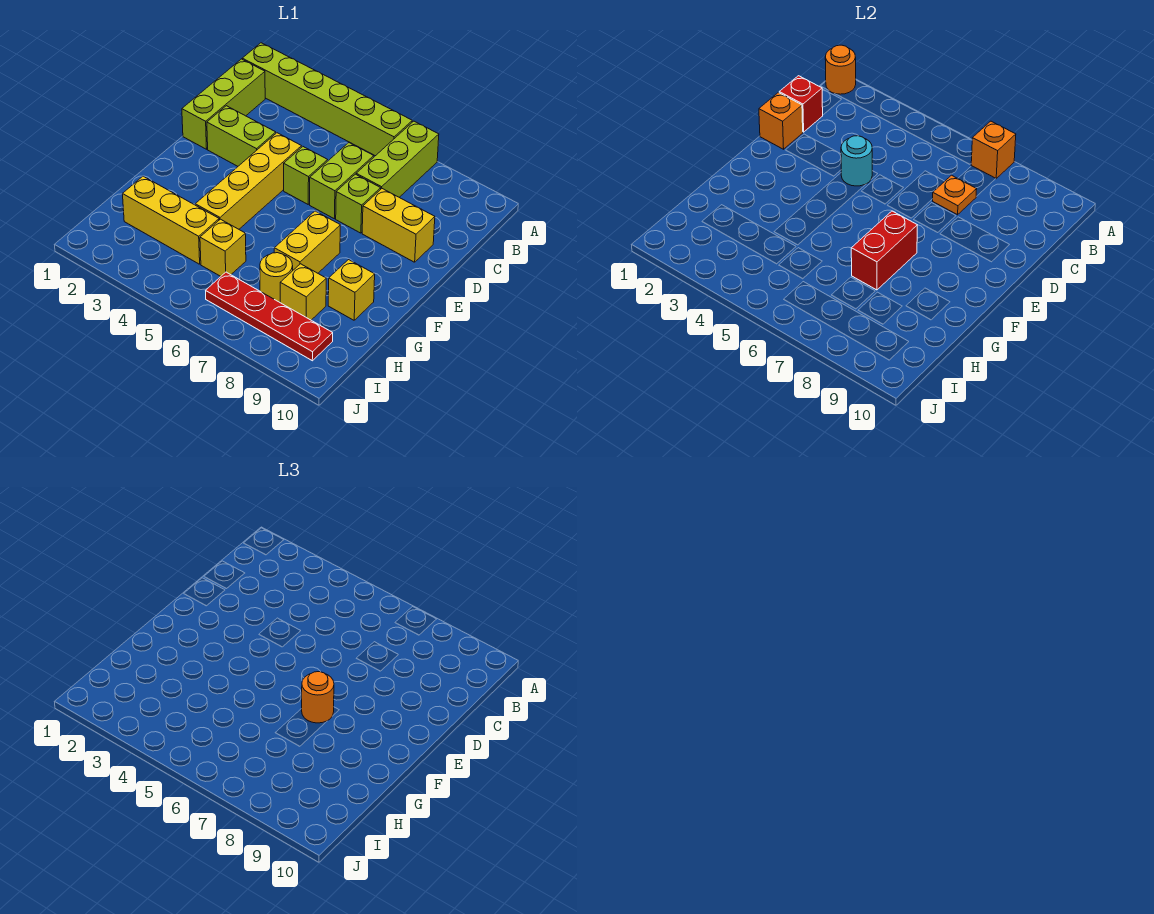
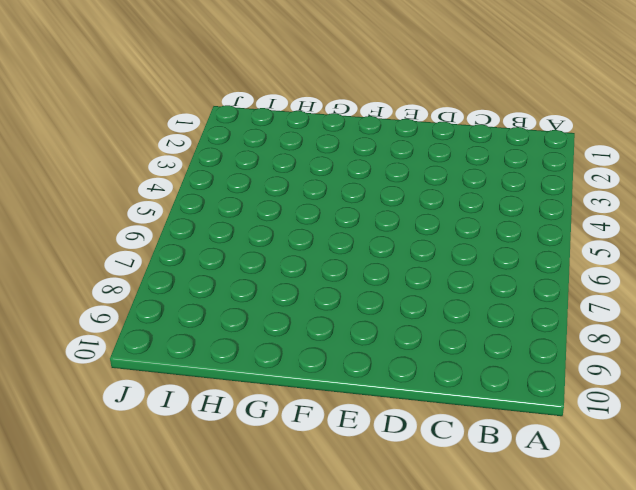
none -> lime 1x6 brick [242,43,412,156]
none -> lime 1x3 brick [356,121,439,197]
none -> lime 1x3 brick [182,59,265,149]

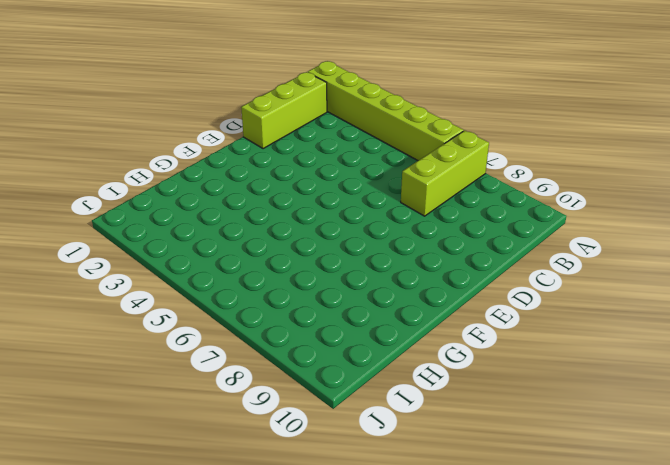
none -> lime 1x2 brick [310,143,374,219]
none -> lime 1x2 brick [207,106,276,166]
none -> yellow 1x4 brick [195,133,302,229]

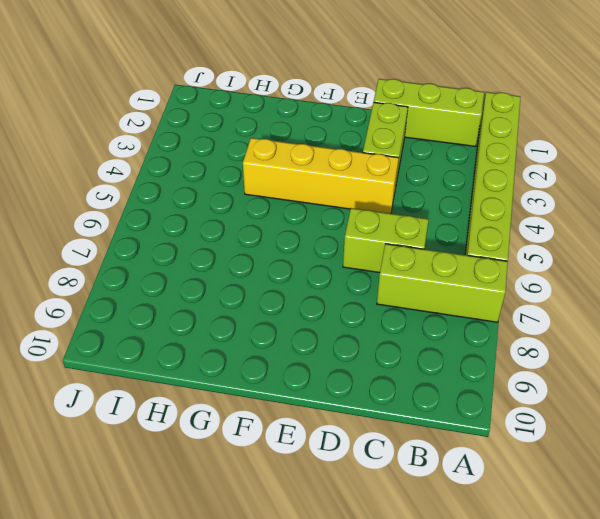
none -> lime 1x1 brick [284,147,328,204]
none -> lime 1x1 brick [336,174,381,233]
none -> yellow 1x2 brick [362,189,435,262]

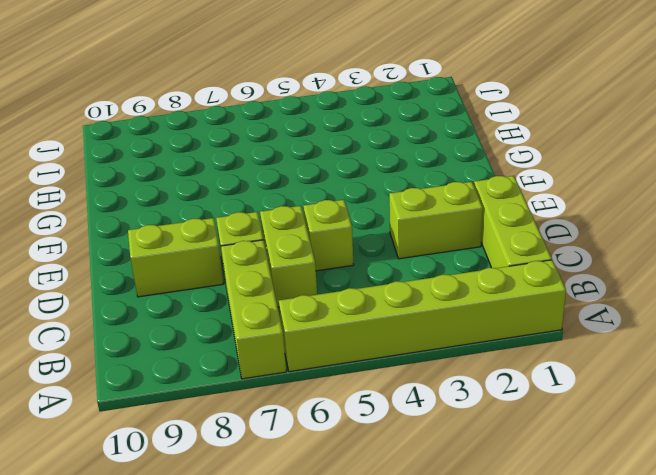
lime 1x2 brick [128,218,223,297] -> yellow 1x2 brick [362,189,435,262]
none -> yellow 1x4 brick [195,133,302,229]
none -> yellow 1x2 brick [274,211,340,273]
none -> yellow 1x1 brick [328,260,375,320]

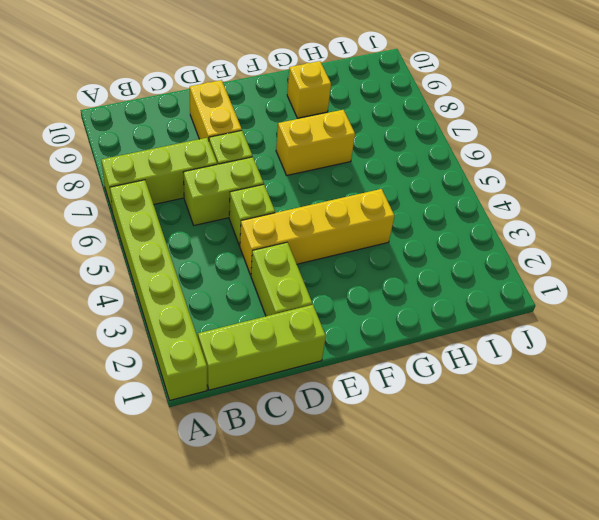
none -> yellow 1x3 brick [123,176,219,264]
none -> yellow 1x1 brick [200,219,246,276]
none -> yellow 1x1 round brick [260,253,293,302]

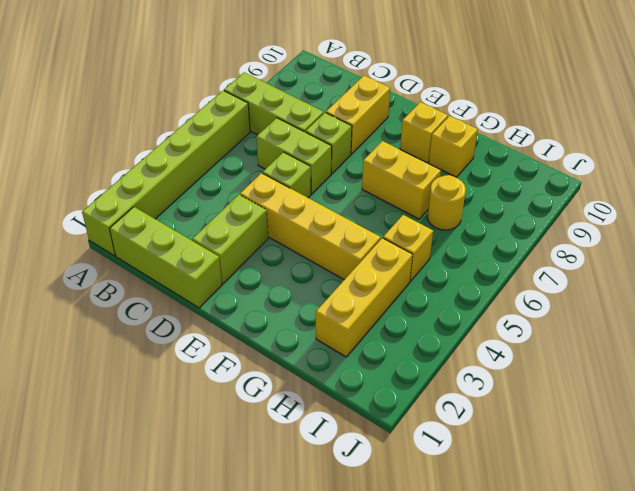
yellow 1x1 brick [400,102,448,163] -> yellow 1x1 brick moved to [280,264,326,320]
none -> red 1x4 plate [206,272,333,361]
none -> orange 1x1 round brick [825,45,856,94]
none -> orange 1x1 brick [971,121,1016,179]

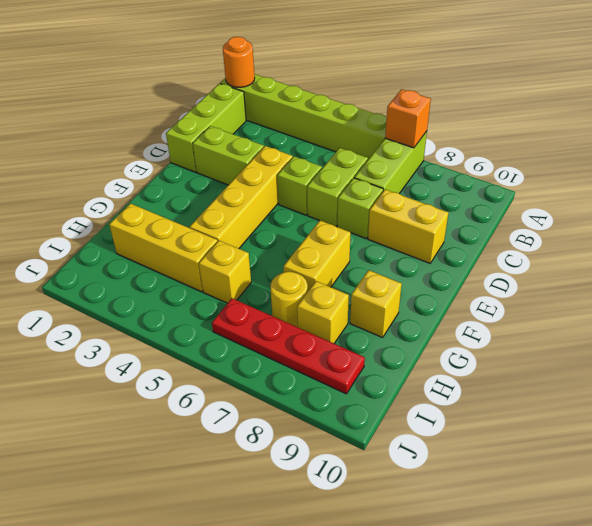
none -> red 1x1 brick [779,76,823,132]
none -> orange 1x1 plate [933,175,977,215]
none -> orange 1x1 brick [759,93,803,149]

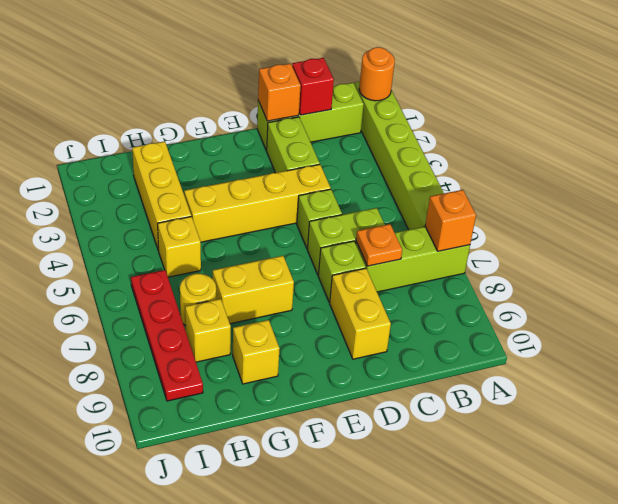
none -> cyan 1x1 round brick [841,136,872,186]
none -> red 1x2 brick [851,211,917,290]
none -> orange 1x1 round brick [302,672,334,723]

